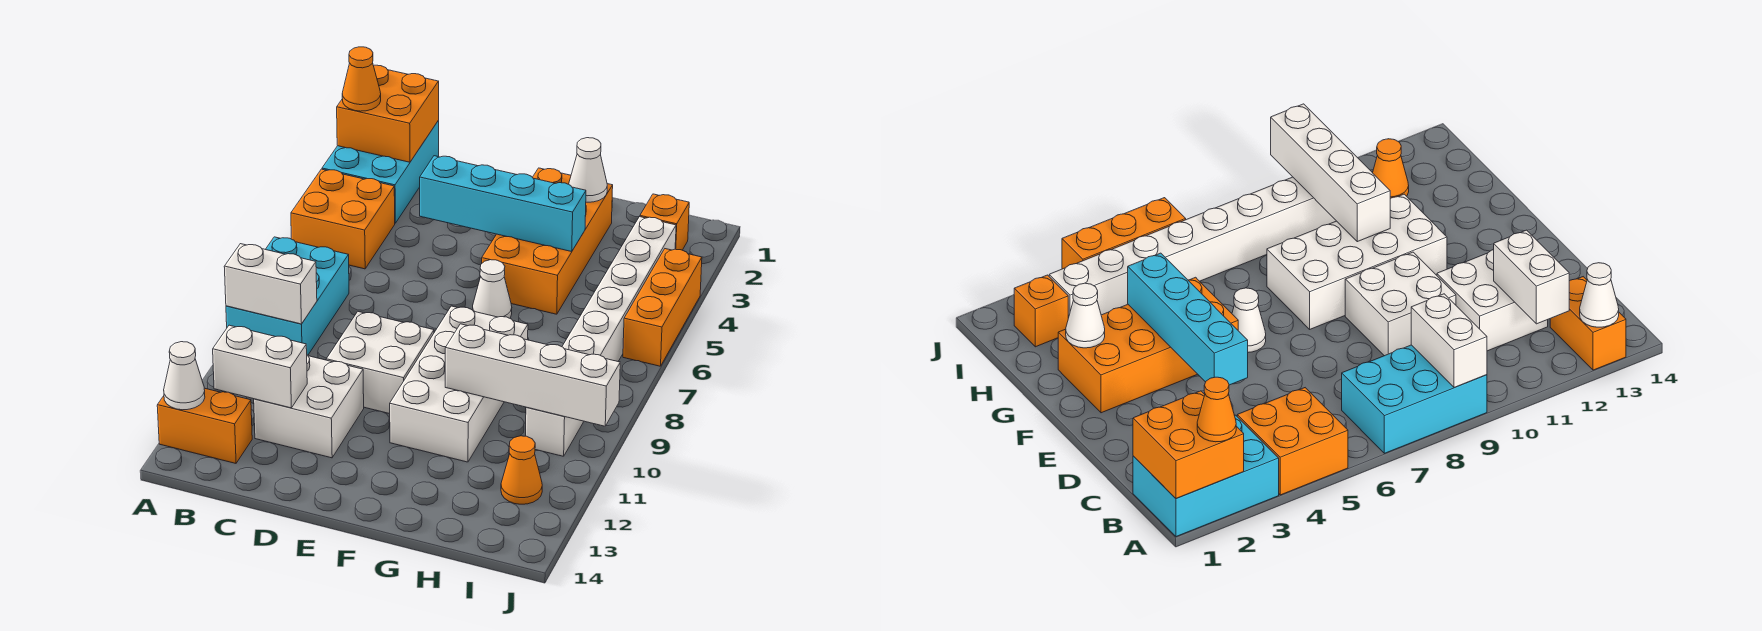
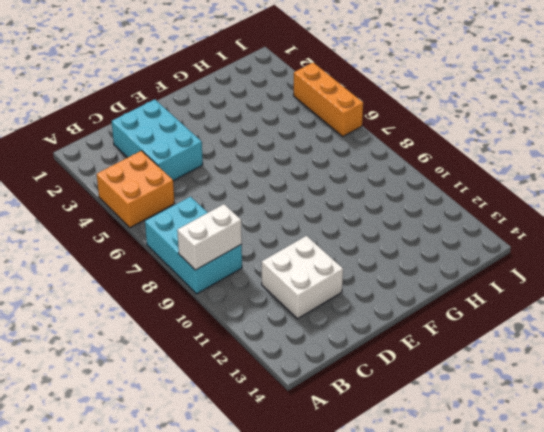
cyan 2x3 brick [111,99,203,181] -> cyan 2x3 brick moved to [322,121,439,223]
none -> orange 1x2 brick [157,388,252,463]
none -> white 2x2 brick [326,312,434,414]
none -> orange 2x4 brick [482,168,613,314]

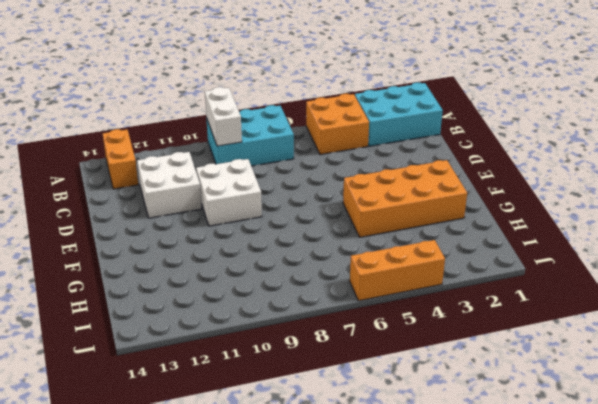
none -> white 1x1 cone [472,260,512,318]
none -> white 2x4 brick [390,306,528,462]
none -> orange 1x1 brick [640,194,689,250]

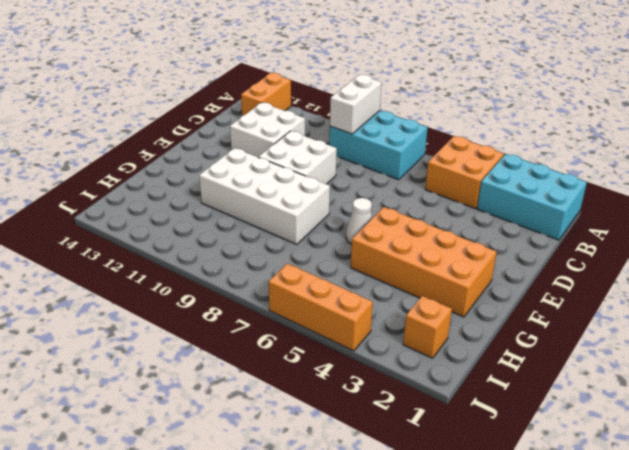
none -> white 1x8 brick [526,217,676,456]
none -> orange 1x1 cone [501,436,542,504]
none -> orange 2x2 brick [337,65,439,162]

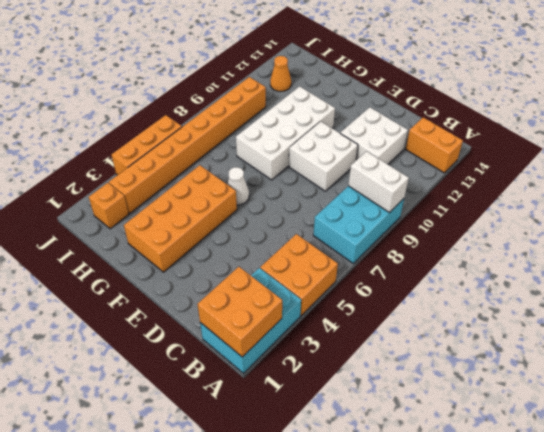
orange 1x8 brick [109,77,266,213] -> white 1x8 brick [526,217,676,456]
none -> white 1x1 cone [164,342,205,410]
none -> white 1x2 brick [213,325,307,408]
none -> cyan 1x4 brick [420,156,586,252]

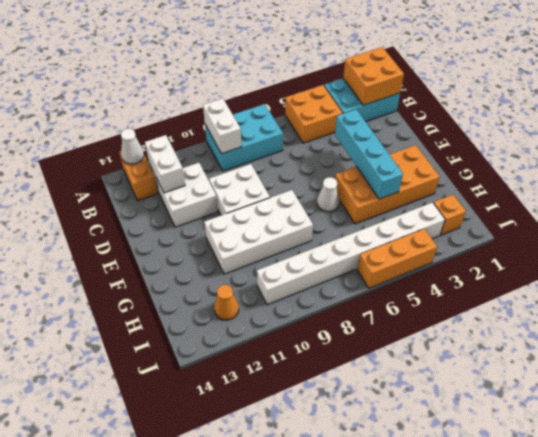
none -> white 1x1 cone [569,138,607,202]
none -> white 1x4 brick [445,324,620,426]
none -> orange 1x1 cone [342,47,381,111]

